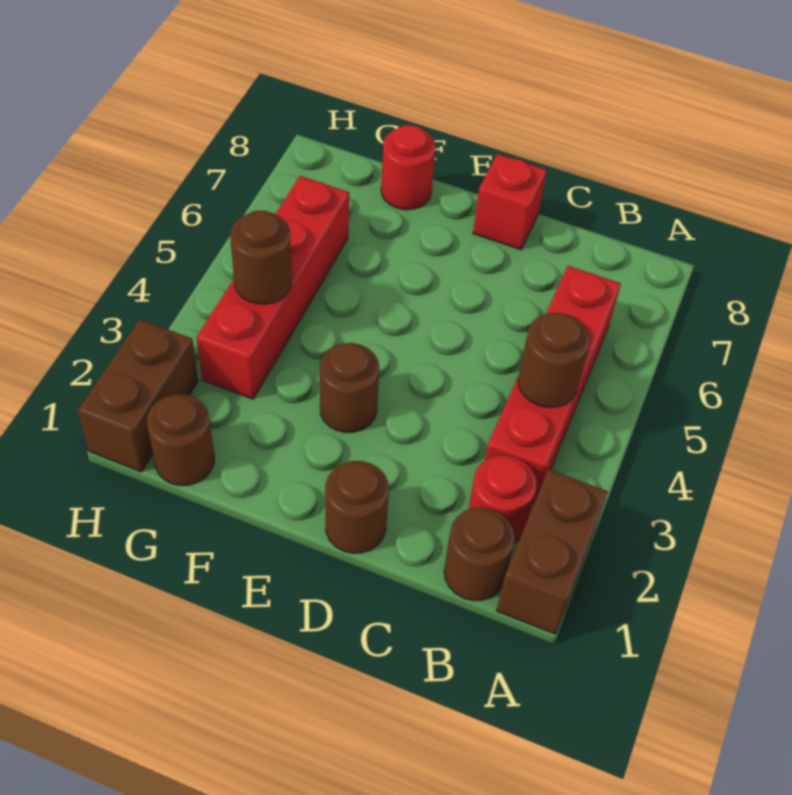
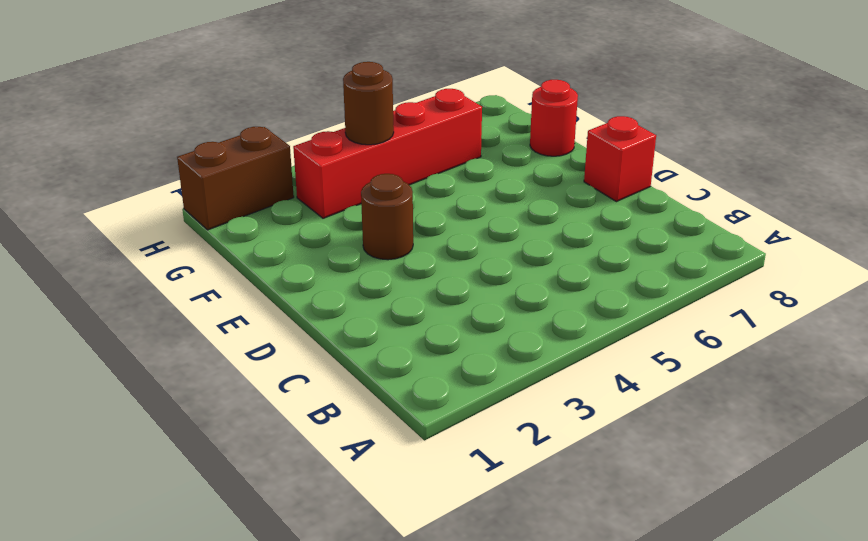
none -> brown 1x2 brick [496,470,608,634]
none -> brown 1x1 round brick [444,507,515,601]
none -> red 1x1 round brick [468,455,537,543]

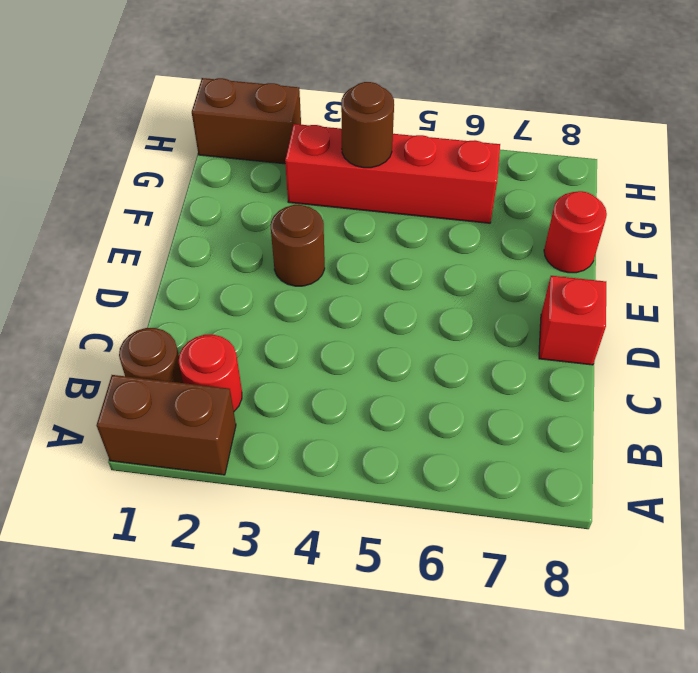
none -> red 1x4 brick [485,266,621,504]
none -> brown 1x1 round brick [325,461,389,553]
none -> brown 1x1 round brick [147,394,214,486]

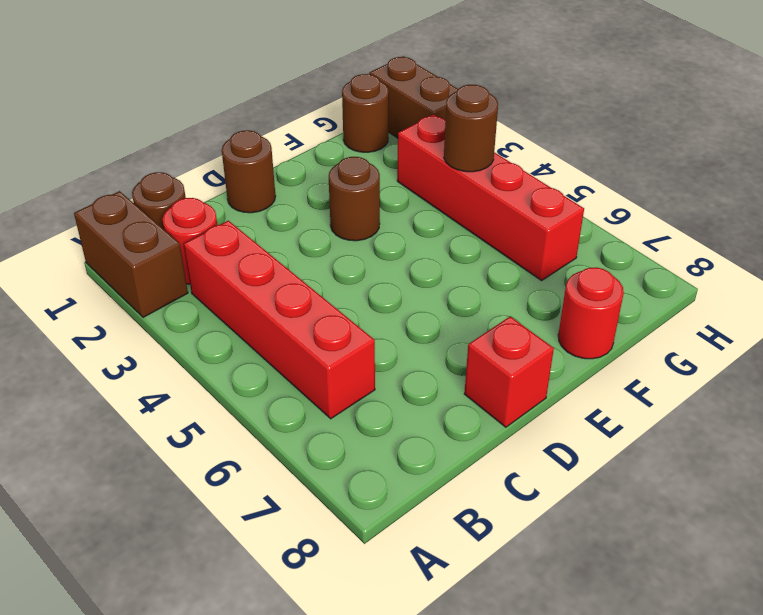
none -> brown 1x1 round brick [518,313,590,407]

